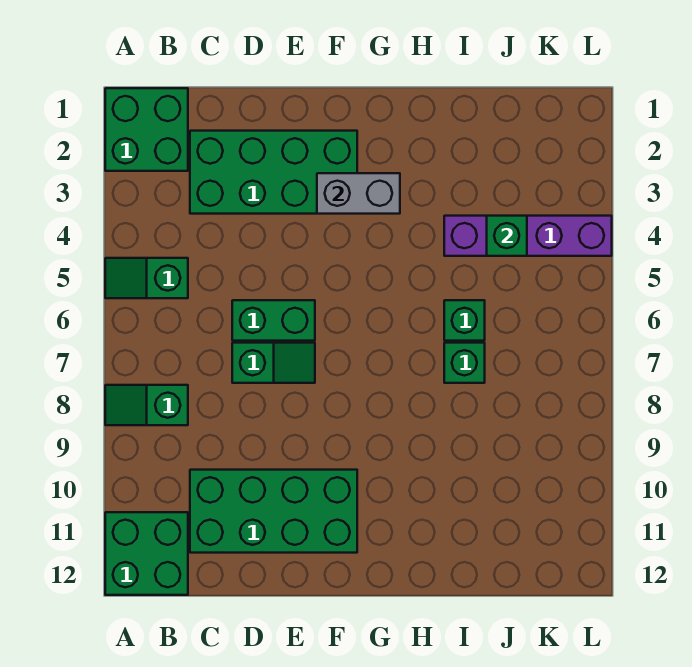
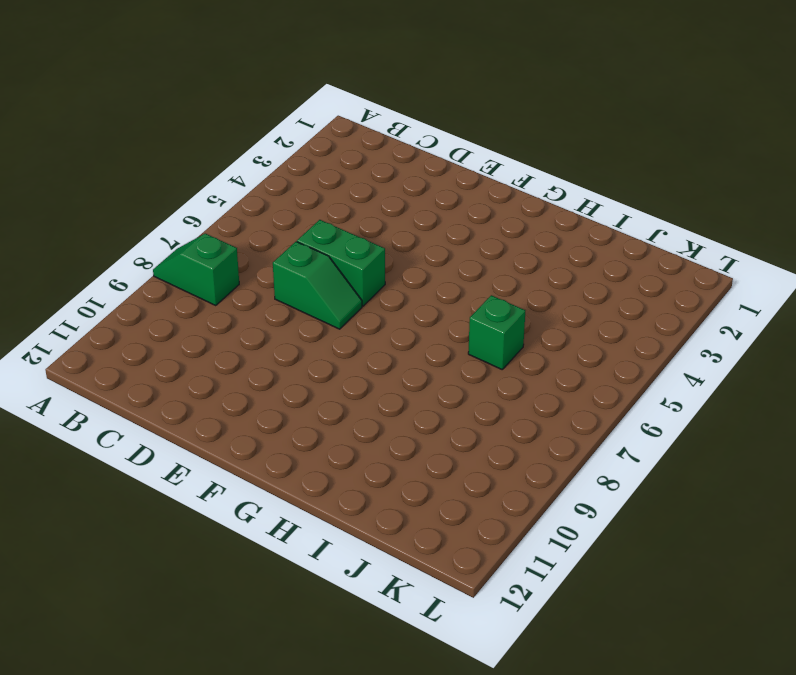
none -> green 2x2 brick [105,88,188,171]
none -> green 1x2 slope [105,258,188,298]
none -> green 2x2 brick [105,512,188,595]

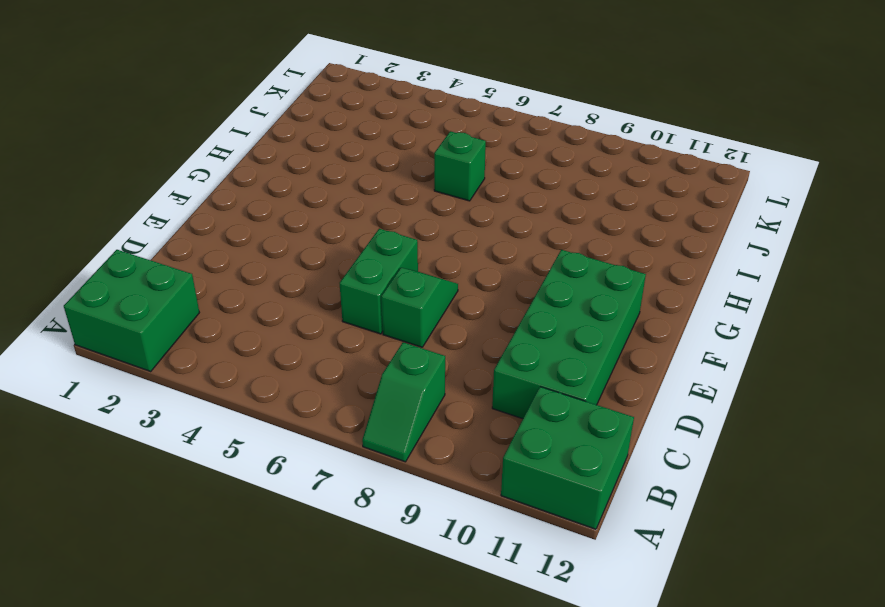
none -> green 1x2 slope [105,258,188,298]
none -> green 2x4 brick [190,131,357,214]
none -> purple 1x4 brick [444,216,612,256]

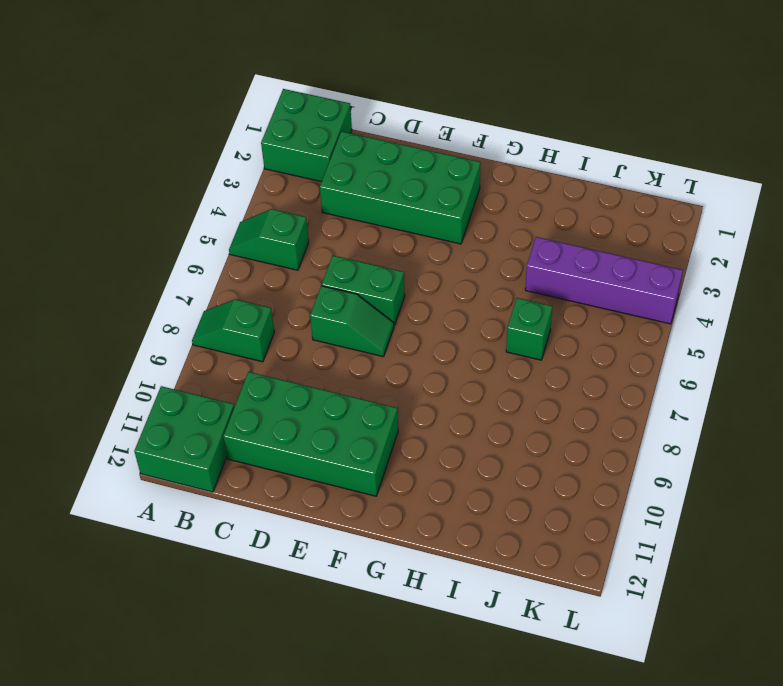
none -> green 1x1 brick [444,343,485,383]
none -> grey 1x2 brick [317,173,400,214]
none -> green 1x1 brick [487,216,527,256]

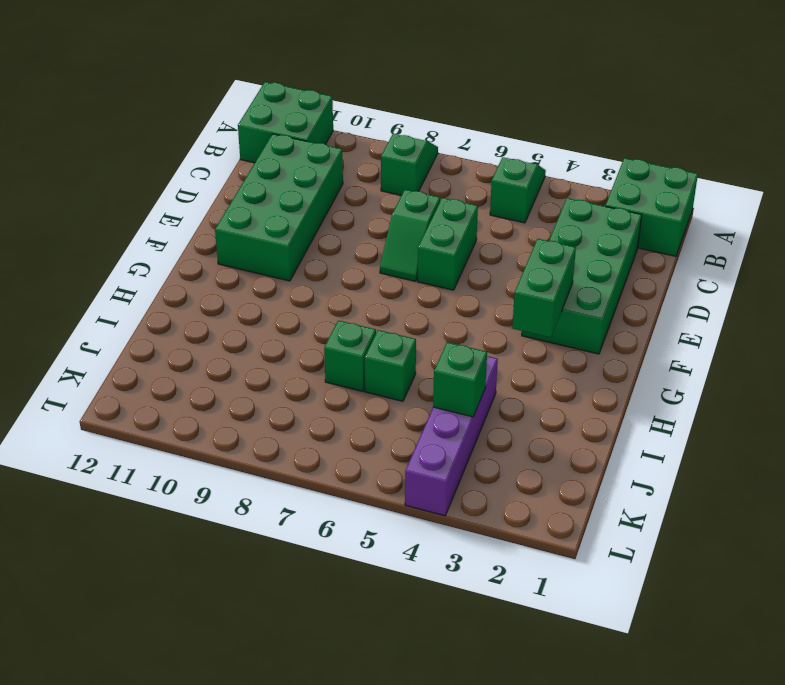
green 1x2 brick [512,239,576,338] -> grey 1x2 brick [317,173,400,214]

